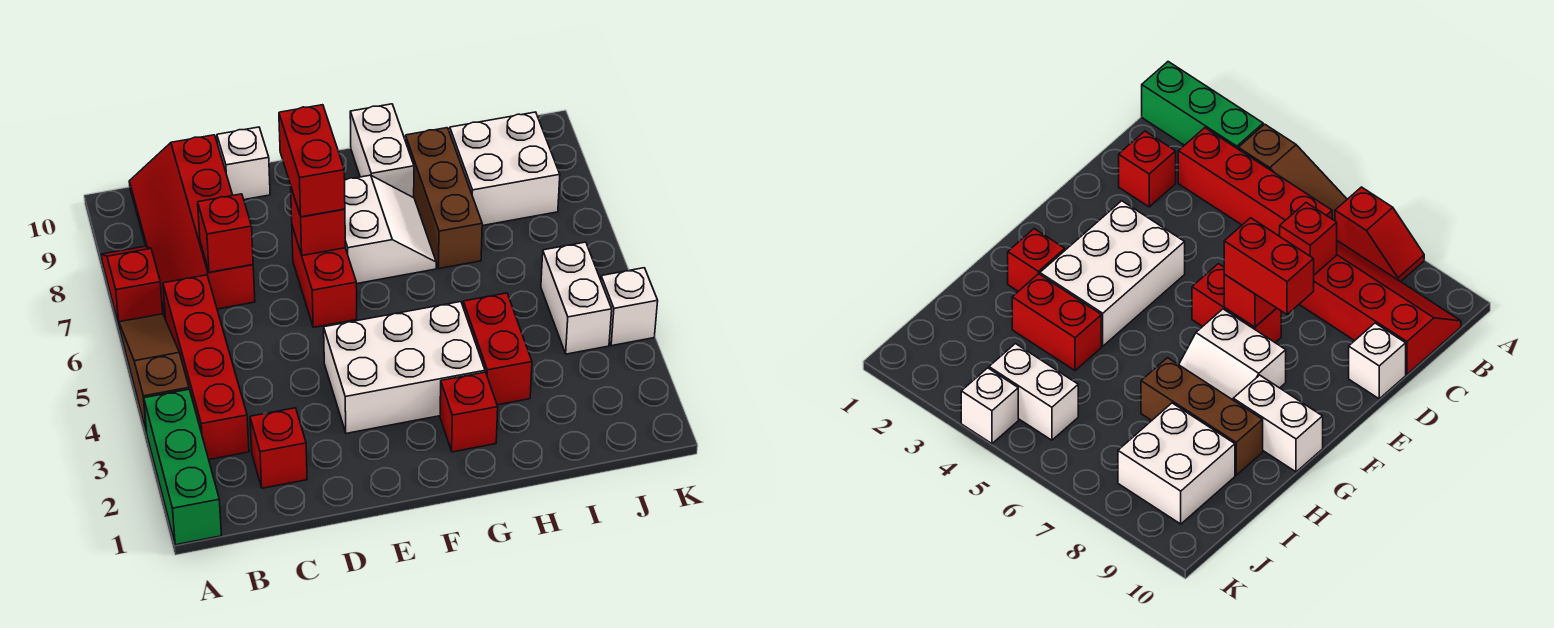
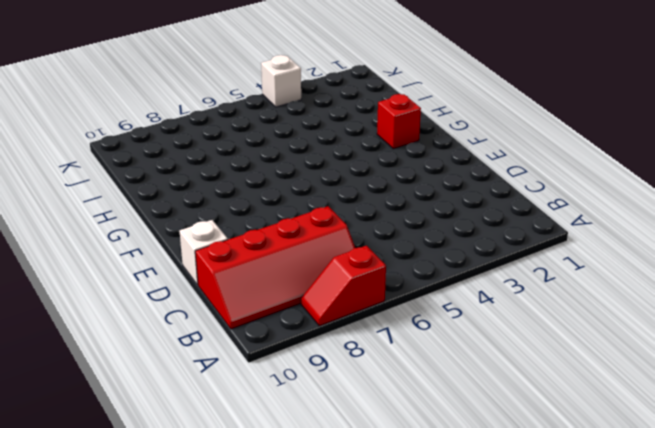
none -> green 1x3 brick [144,389,222,545]
none -> brown 1x3 slope [119,314,189,433]
none -> red 1x4 brick [163,275,249,459]

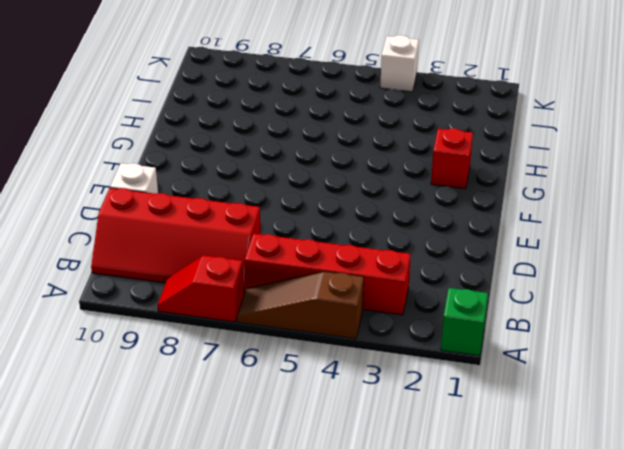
green 1x1 brick [441,288,488,356] -> green 1x3 brick [144,389,222,545]
none -> red 1x1 brick [250,408,307,488]
none -> white 2x3 brick [324,302,485,433]
none -> red 1x2 brick [292,226,357,327]

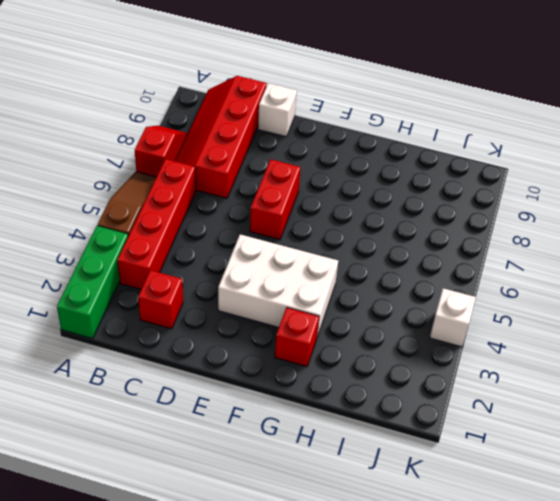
none -> white 2x2 slope [345,175,436,284]
none -> white 1x2 brick [350,104,414,198]
none -> red 1x2 brick [463,293,532,405]

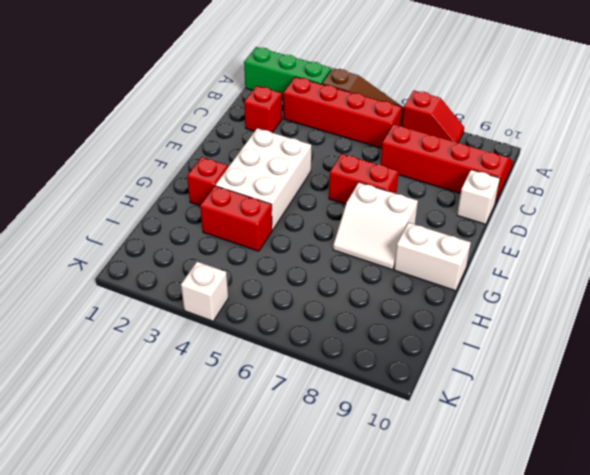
none -> brown 1x3 brick [406,128,482,269]
none -> white 2x2 brick [450,112,560,226]
none -> white 1x2 brick [541,242,612,354]

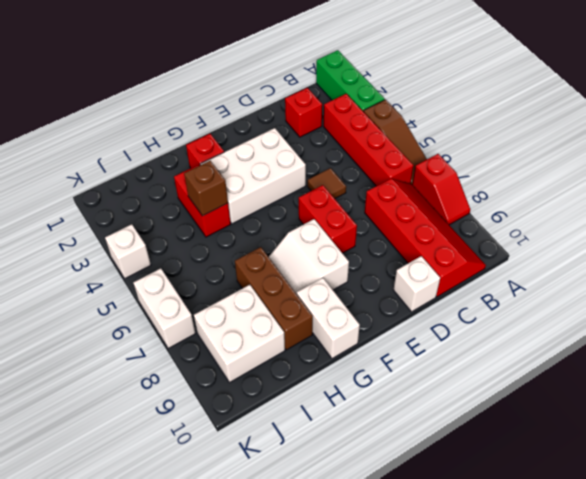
brown 1x1 tile [308,168,346,199] -> none
brown 1x1 brick [184,161,228,216] -> none
white 1x2 brick [133,268,195,349] -> white 1x2 brick moved to [541,242,612,354]
none -> red 1x1 brick [198,194,253,272]
none -> red 1x1 brick [291,188,345,256]
none -> red 1x2 brick [279,105,345,217]

